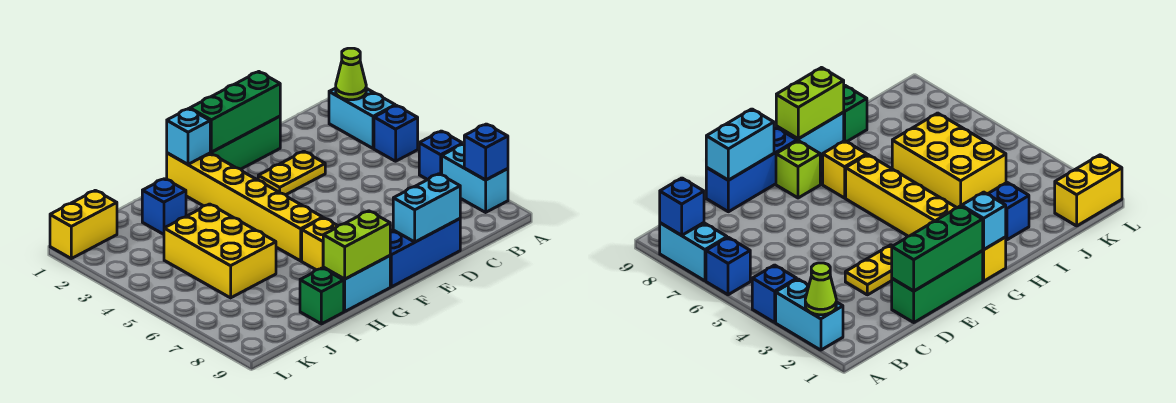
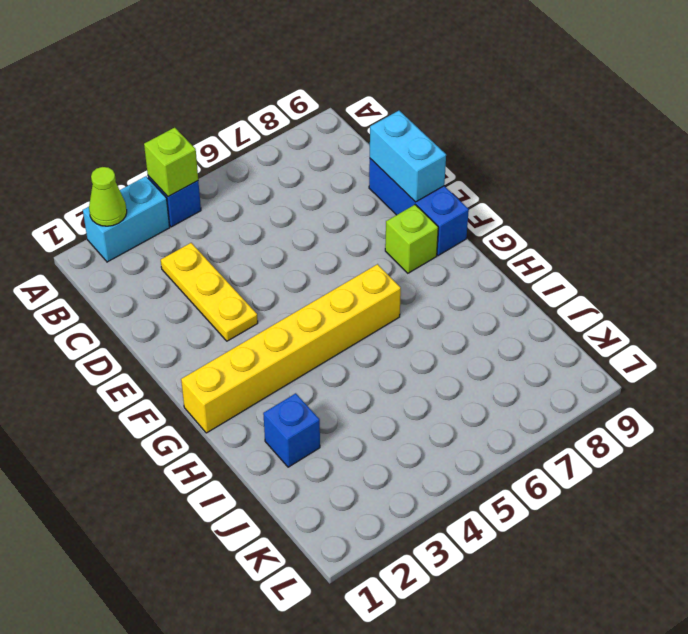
lime 1x1 brick [144,128,198,197] -> none
yellow 1x3 plate [161,243,258,341] -> yellow 1x2 plate [258,151,325,195]
none -> blue 1x1 brick [419,131,463,180]
none -> cyan 1x2 brick [442,144,508,212]
none -> green 1x3 brick [210,116,280,169]

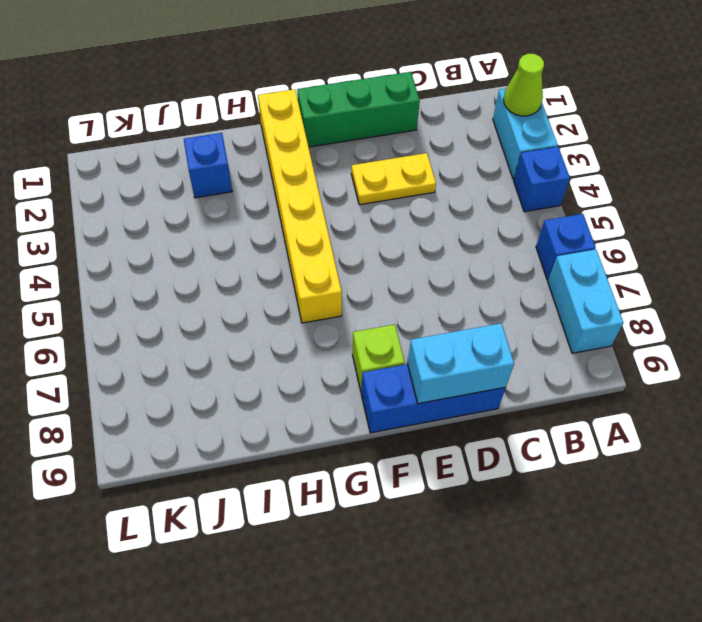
none -> yellow 1x1 brick [302,218,338,270]
none -> cyan 1x2 brick [323,256,390,311]
none -> yellow 2x3 brick [164,204,276,298]

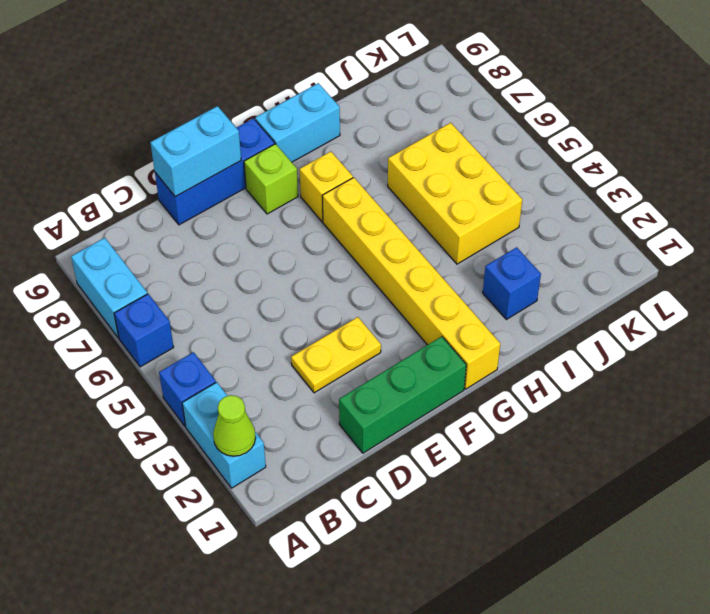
none -> green 1x1 brick [300,268,344,324]
none -> yellow 1x2 brick [50,190,117,259]
none -> blue 1x1 brick [464,124,508,180]

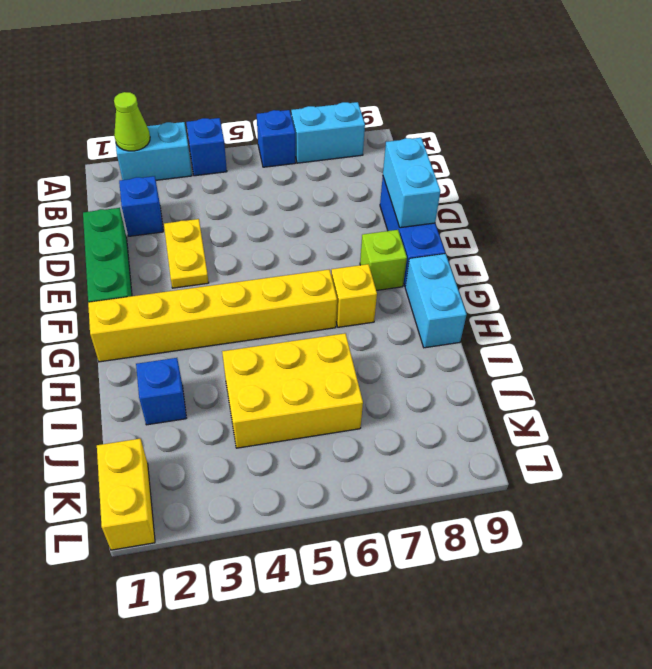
blue 1x1 brick [119,176,163,236] -> blue 1x1 brick moved to [464,124,508,180]
none -> green 1x1 brick [300,268,344,324]
none -> green 1x3 brick [190,72,280,152]
none -> cyan 1x1 brick [167,109,210,164]

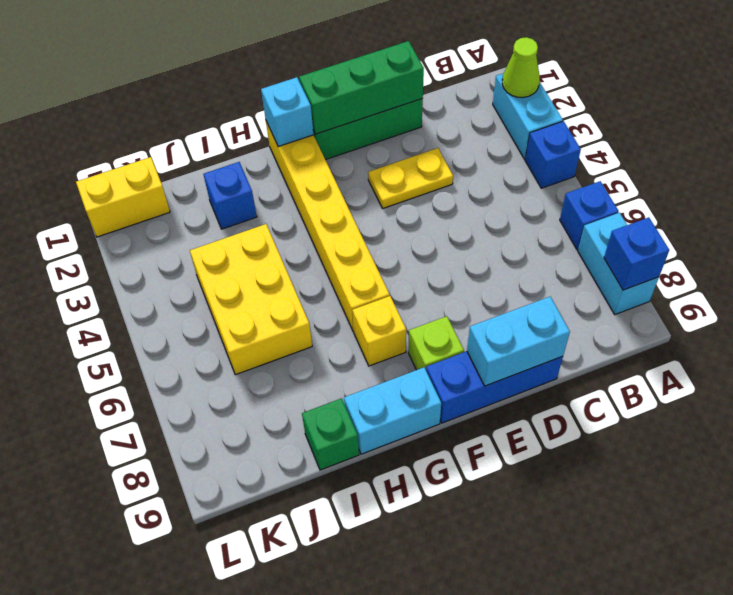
none -> lime 1x2 brick [323,211,390,279]

